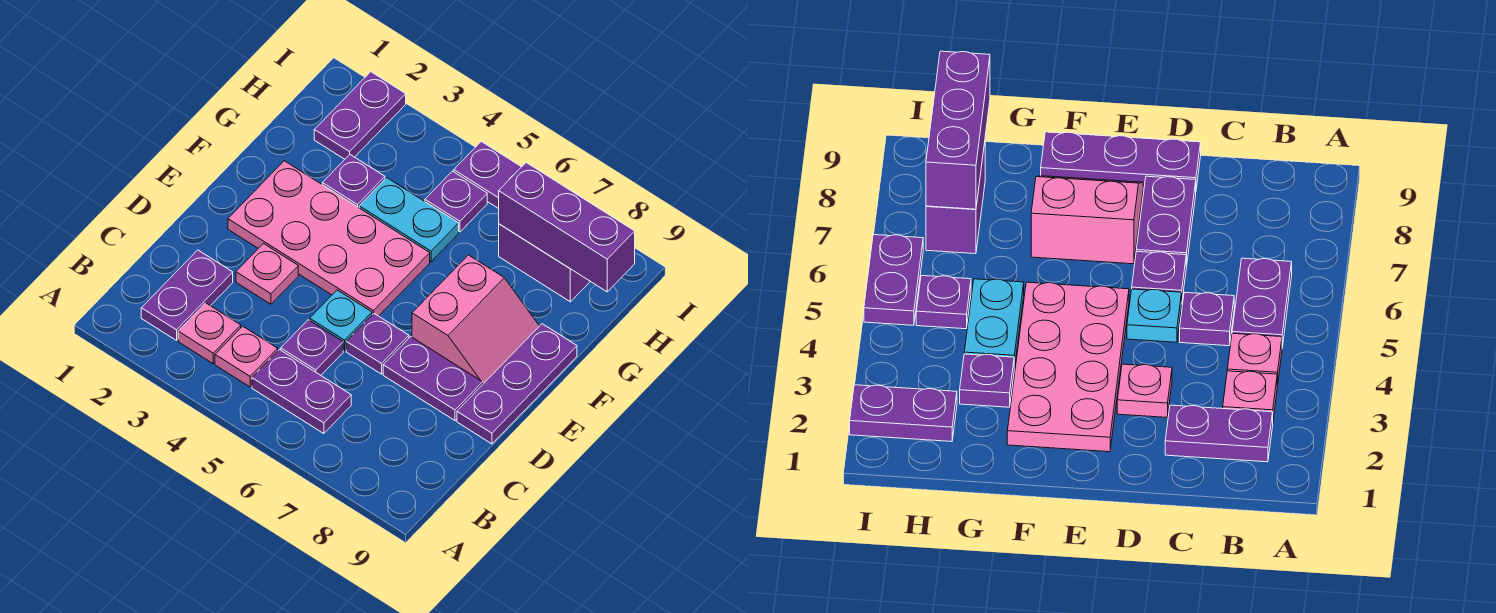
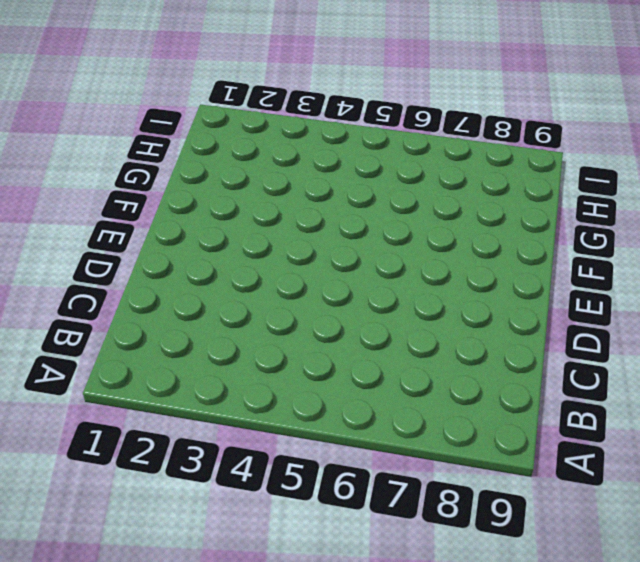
none -> purple 1x2 plate [141,250,233,340]
none -> pink 1x1 plate [178,303,241,364]
none -> pink 1x1 plate [215,326,278,387]

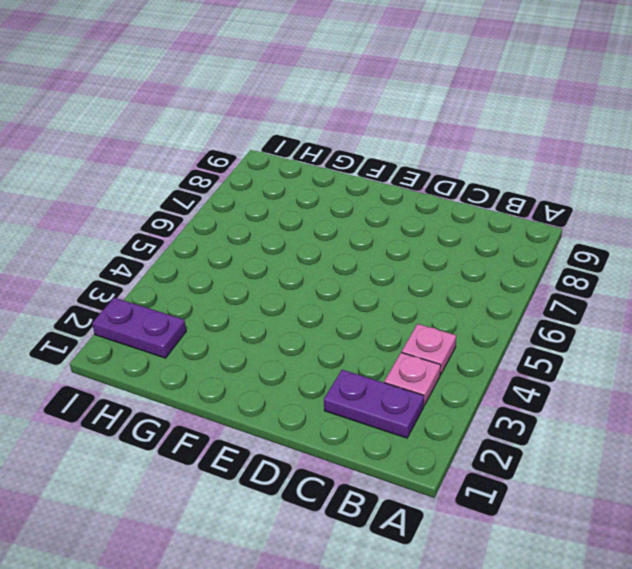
none -> purple 1x2 plate [252,350,351,434]
none -> purple 1x1 plate [281,320,343,375]
none -> pink 1x1 plate [236,244,298,304]

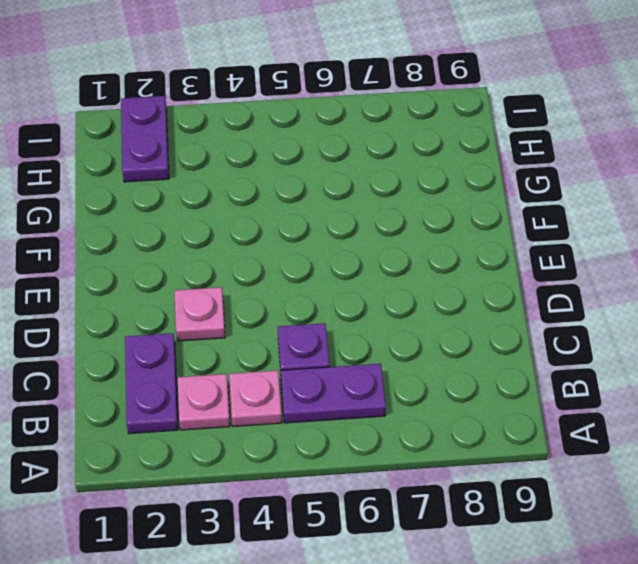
none -> cyan 1x1 plate [310,290,372,351]
none -> purple 1x1 plate [346,314,409,374]
none -> purple 1x2 plate [383,337,483,421]

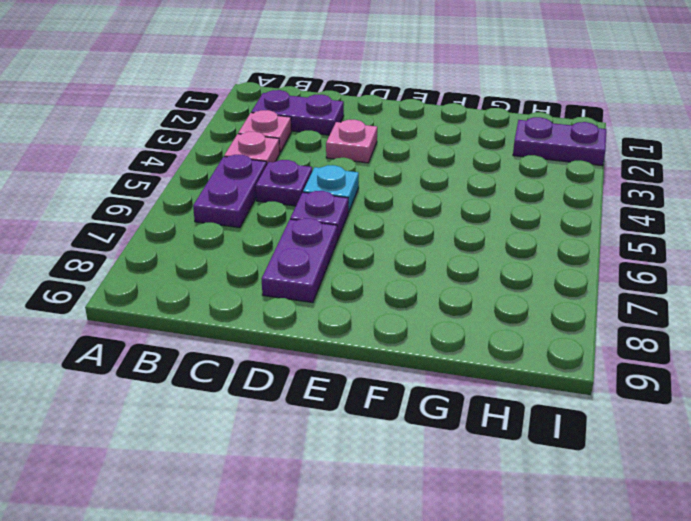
none -> purple 1x3 plate [457,324,577,444]
none -> pink 2x4 plate [228,161,430,316]
none -> pink 2x2 slope [412,255,539,384]

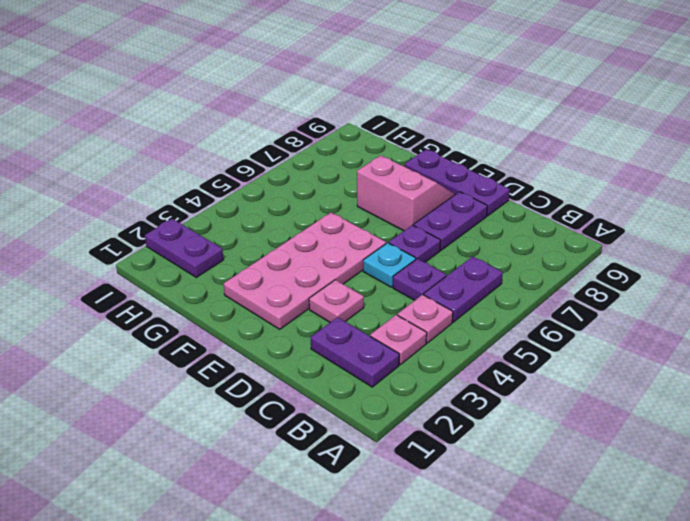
none -> purple 1x1 plate [322,155,385,208]
none -> cyan 1x2 plate [359,178,459,262]
none -> purple 1x1 plate [425,171,487,232]

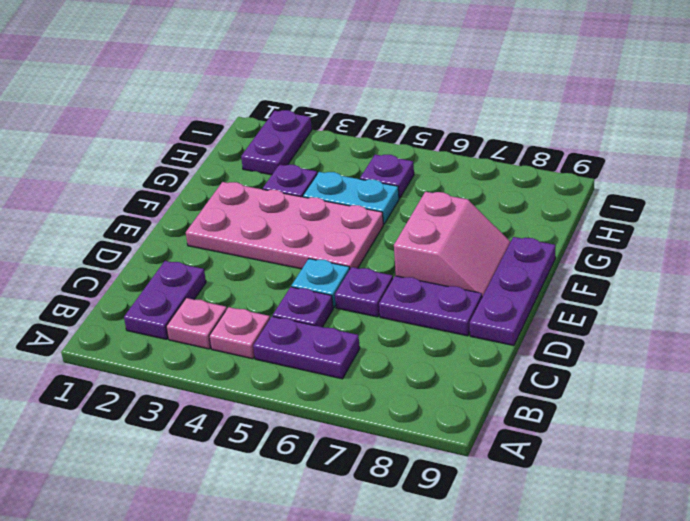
none -> pink 1x1 plate [236,244,298,304]
none -> purple 1x2 brick [499,224,590,302]
none -> purple 1x2 plate [454,141,521,209]

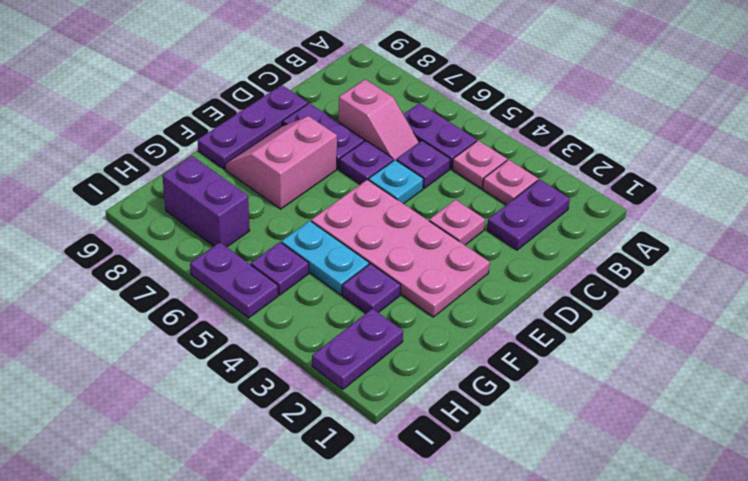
pink 1x2 slope [339,80,419,160] -> none
none -> purple 1x3 brick [499,163,635,292]

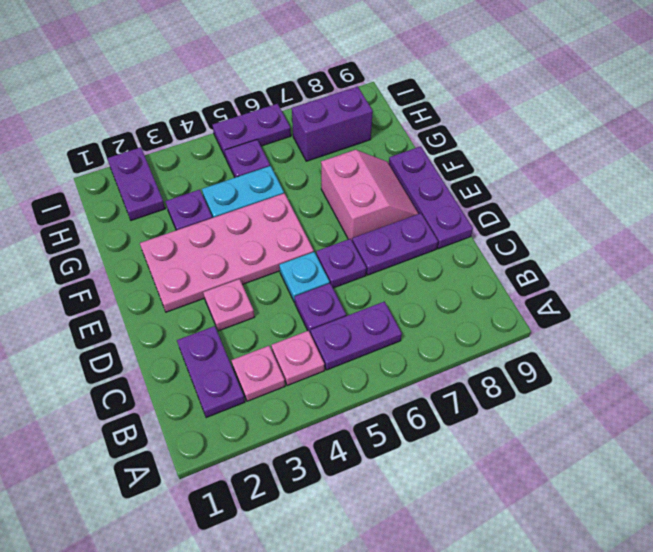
none -> purple 1x3 brick [499,163,635,292]

